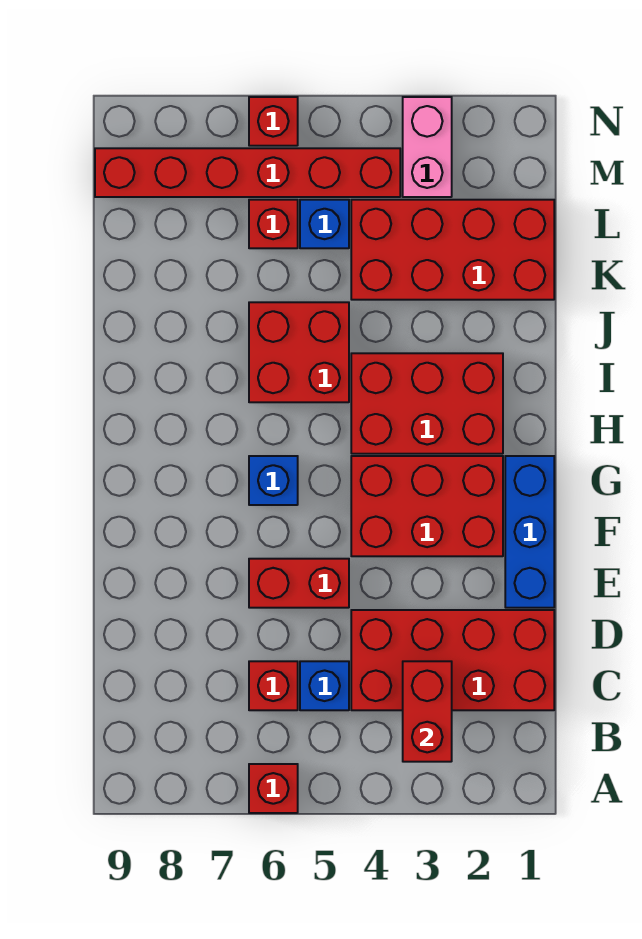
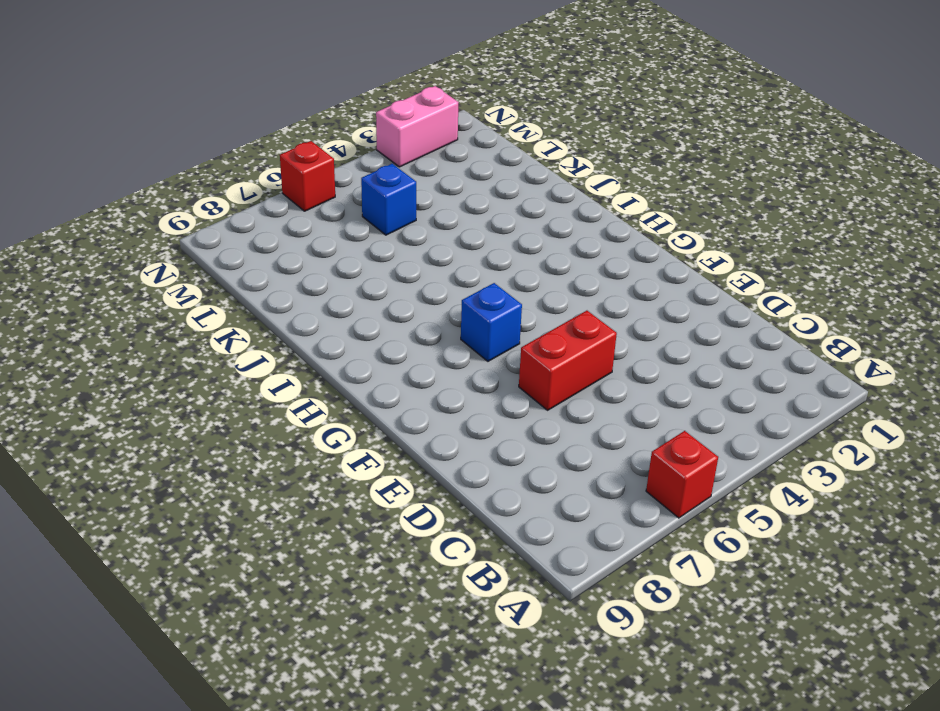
pink 1x2 brick [376,86,459,167] -> pink 1x2 brick turned to [403,97,452,197]
none -> red 2x4 brick [351,610,554,710]
none -> blue 1x1 brick [300,661,349,710]
none -> red 1x1 brick [249,661,298,710]

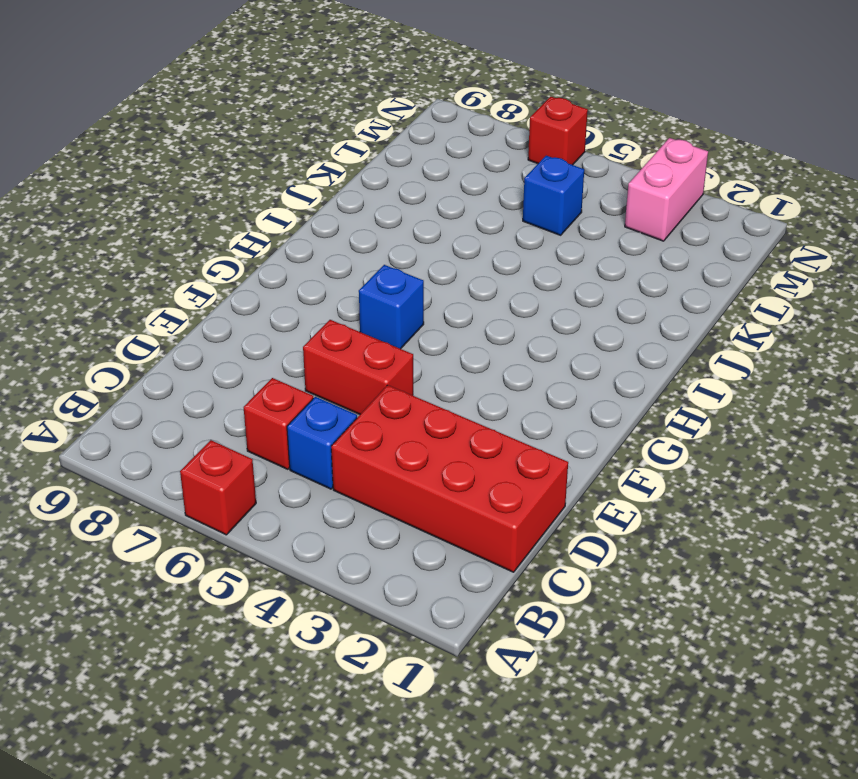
none -> blue 1x3 brick [505,456,554,608]
none -> red 2x3 brick [351,456,503,556]
none -> red 2x3 brick [351,353,503,454]

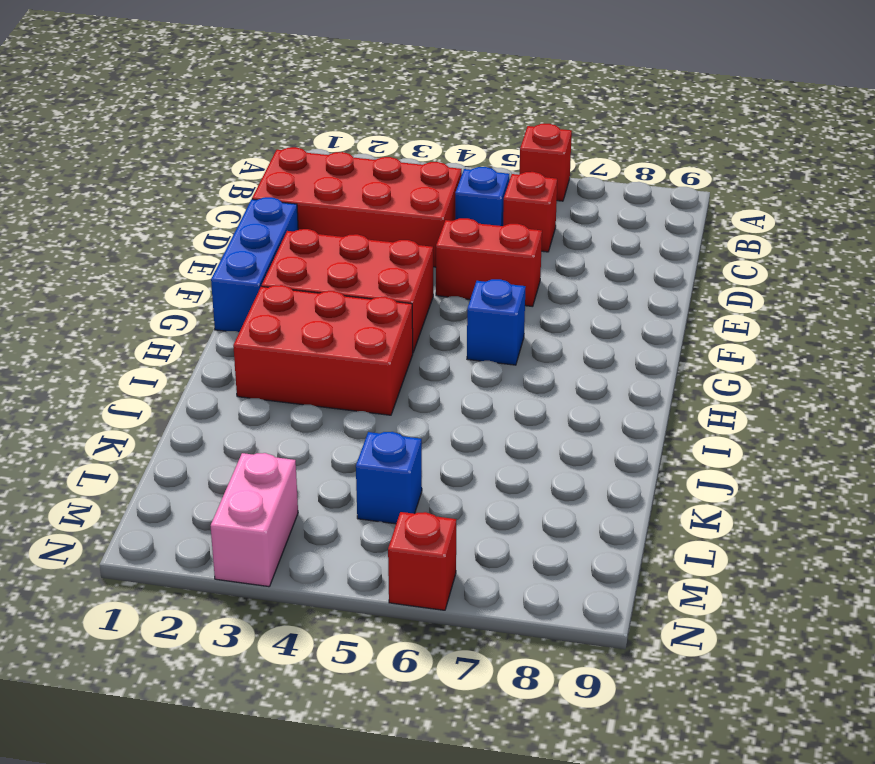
none -> red 2x2 brick [249,302,349,402]
none -> red 2x4 brick [351,200,554,300]
none -> red 1x1 brick [249,200,298,248]

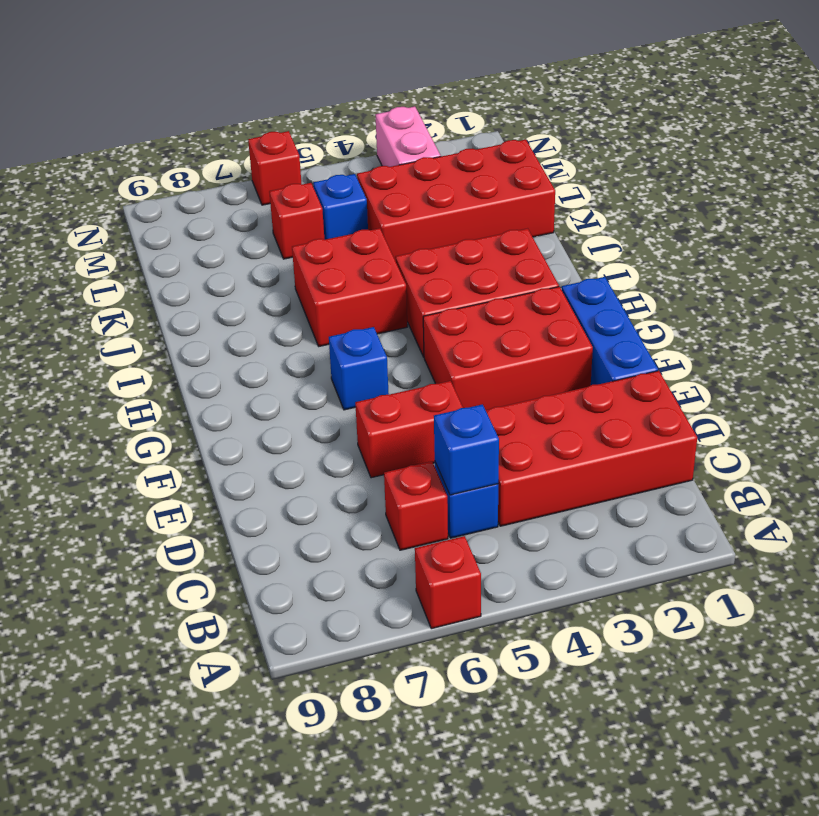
blue 1x1 brick [434,404,499,495] -> none
none -> red 1x6 brick [95,148,400,197]
none -> red 1x2 brick [403,661,452,762]

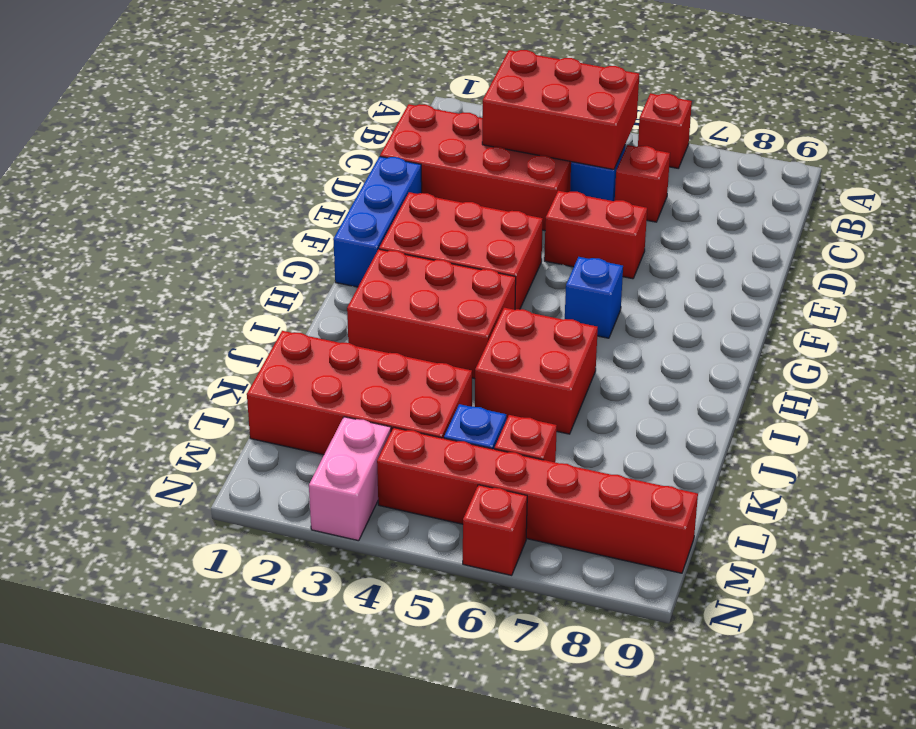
red 2x3 brick [482,50,639,170] -> red 1x2 brick [403,661,452,762]

